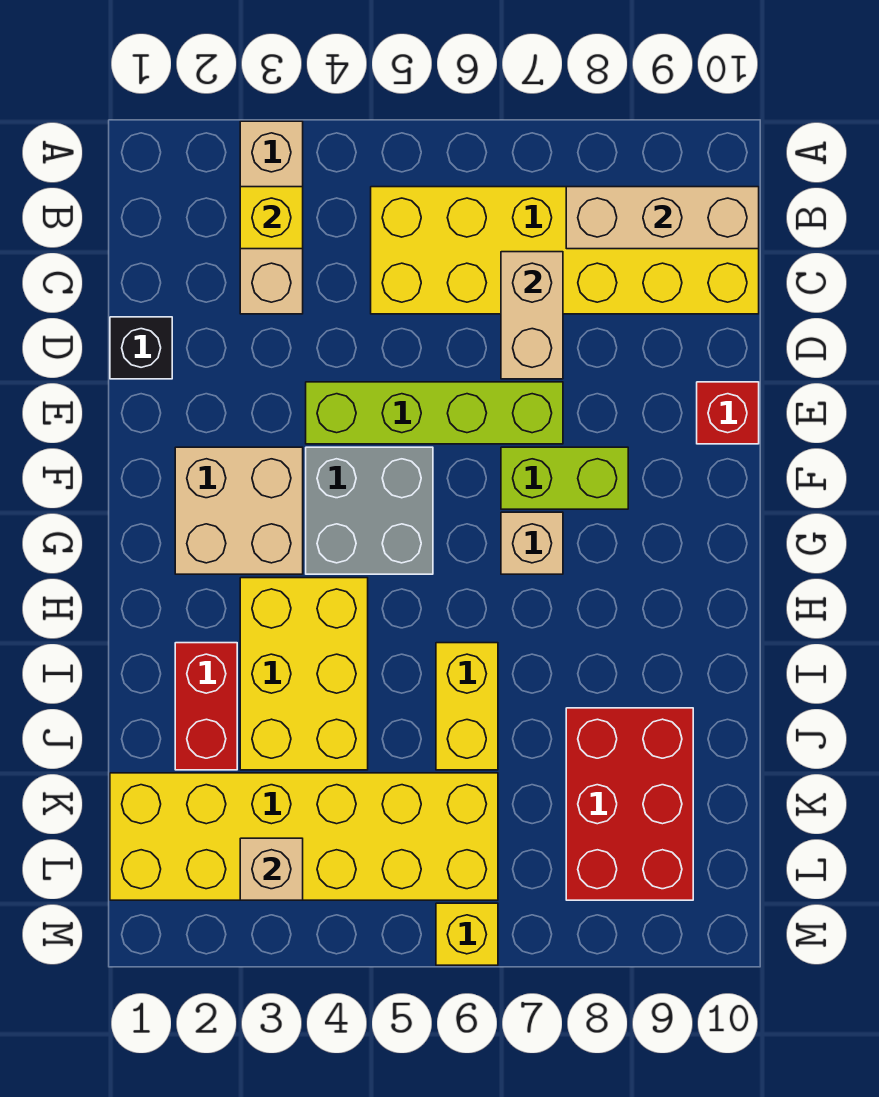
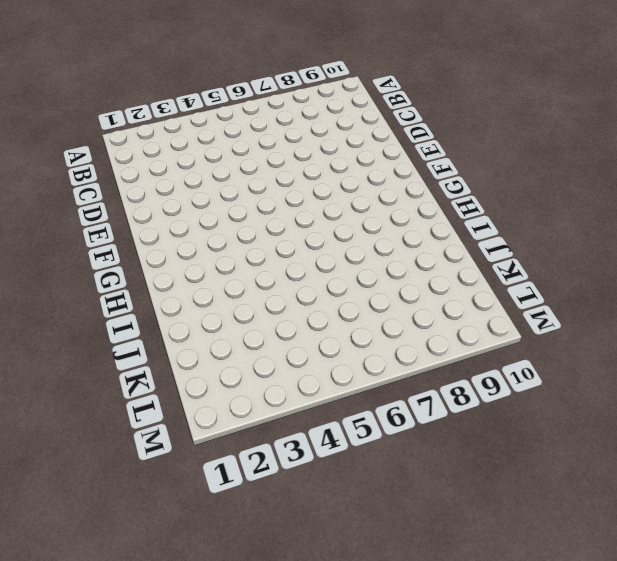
none -> tan 1x3 brick [240,121,303,314]
none -> yellow 2x6 brick [371,187,759,314]
none -> black 1x1 brick [110,317,172,379]

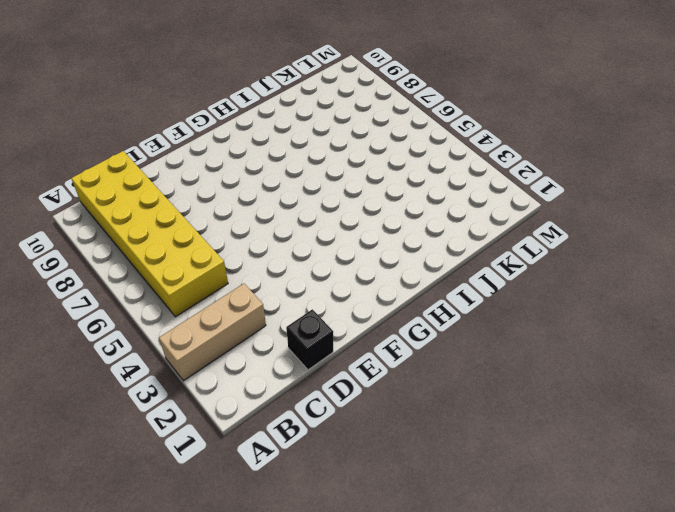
none -> lime 1x4 brick [306,382,563,444]
none -> red 1x1 brick [697,382,759,444]
none -> tan 2x2 brick [175,447,303,574]

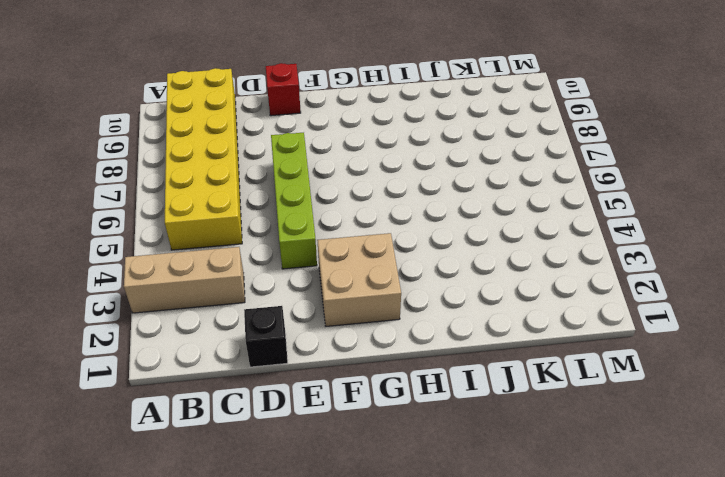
none -> grey 2x2 brick [306,447,433,574]
none -> lime 1x2 brick [501,447,628,509]
none -> tan 1x1 brick [501,512,563,574]

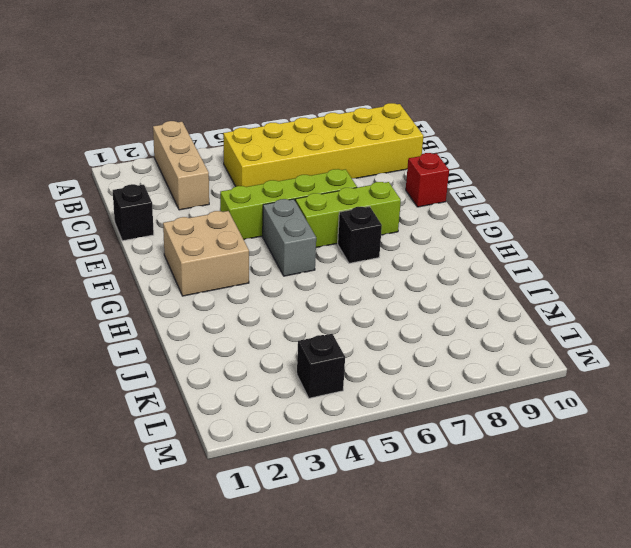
grey 1x2 brick [263,199,316,276] -> grey 2x2 brick [306,447,433,574]
lime 1x3 brick [295,182,401,248] -> lime 1x2 brick [501,447,628,509]
black 1x1 brick [338,206,382,263] -> tan 1x1 brick [501,512,563,574]
black 1x1 brick [297,334,345,398] -> yellow 2x6 brick [110,773,498,900]
none -> yellow 2x3 brick [240,578,368,770]
none -> red 1x2 brick [175,643,237,770]
none -> yellow 1x2 brick [436,643,498,770]

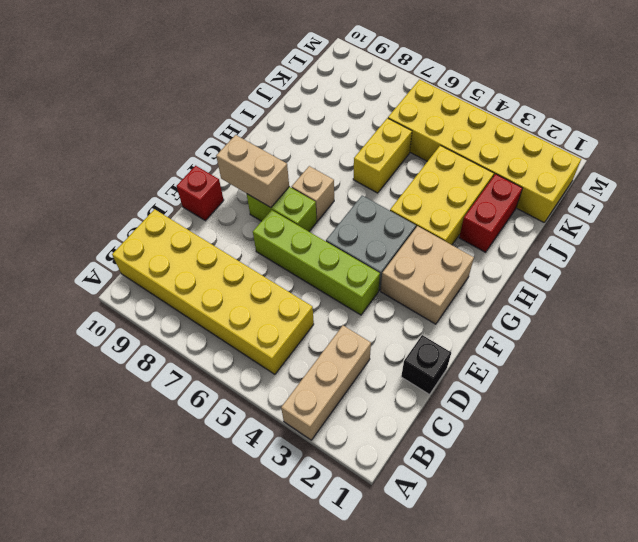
tan 1x2 brick [216,135,289,208] -> tan 1x2 brick turned to [501,252,563,379]
none -> red 2x3 brick [566,708,693,900]
none -> yellow 1x1 brick [436,903,498,965]
none -> yellow 1x1 brick [240,187,303,249]

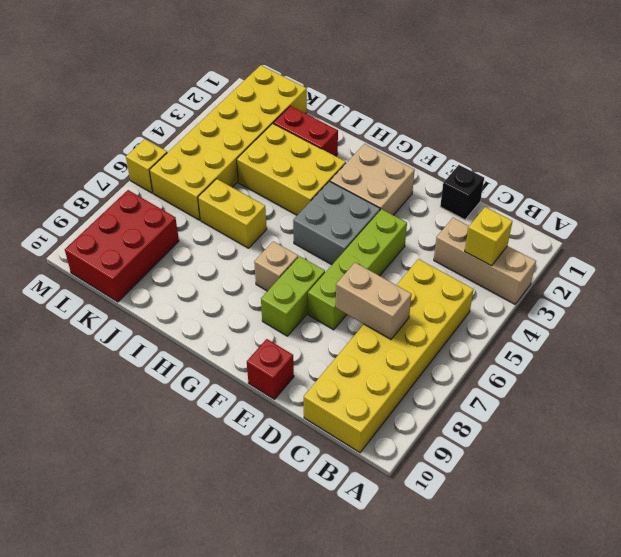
red 2x3 brick [65,190,179,302] -> red 2x3 brick turned to [566,708,693,900]
none -> tan 1x3 brick [566,187,759,249]
none -> tan 1x1 brick [240,838,303,900]

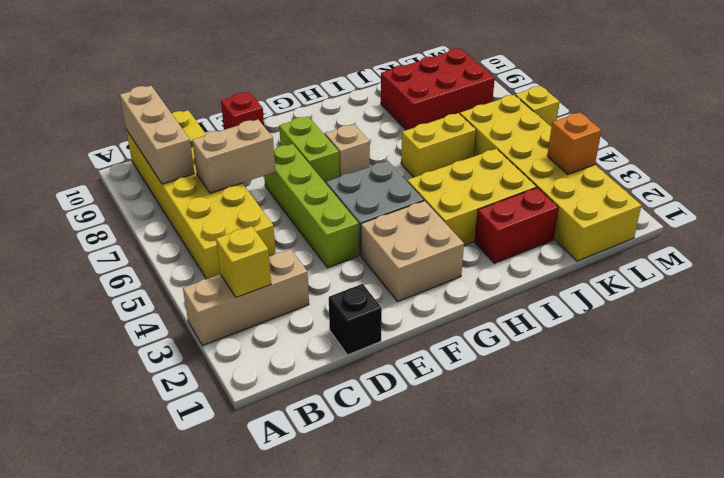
orange 1x1 brick [547,112,601,174] -> tan 1x1 brick [240,838,303,900]

